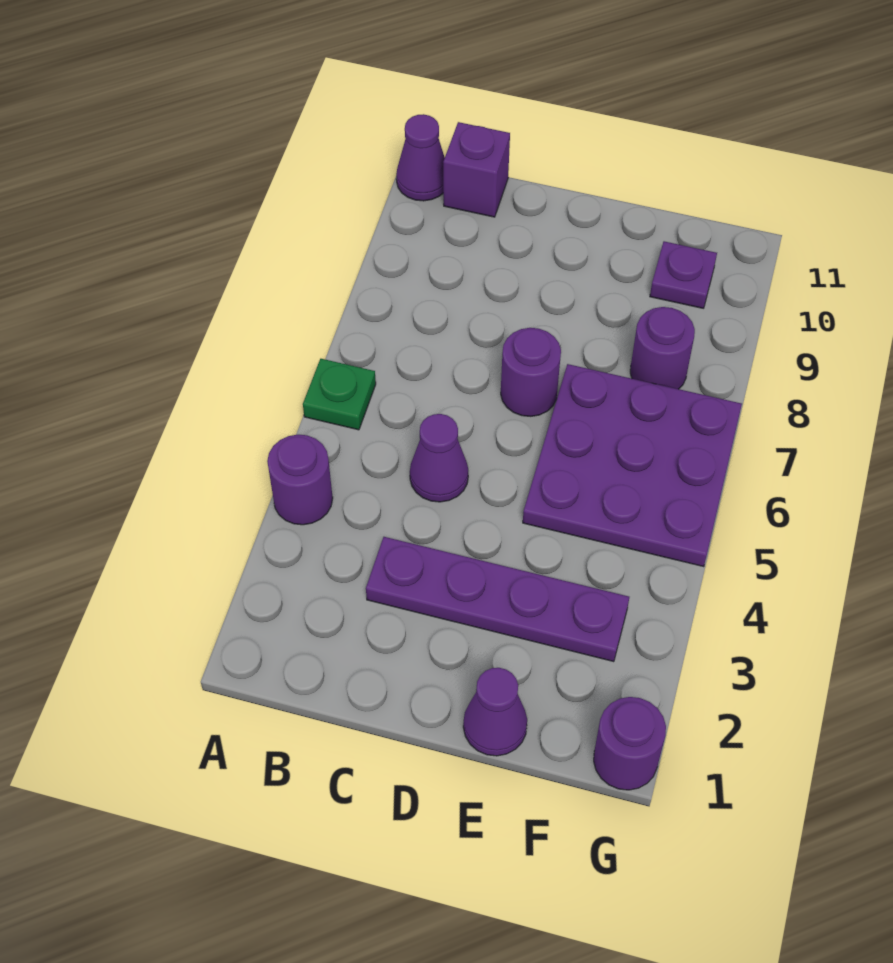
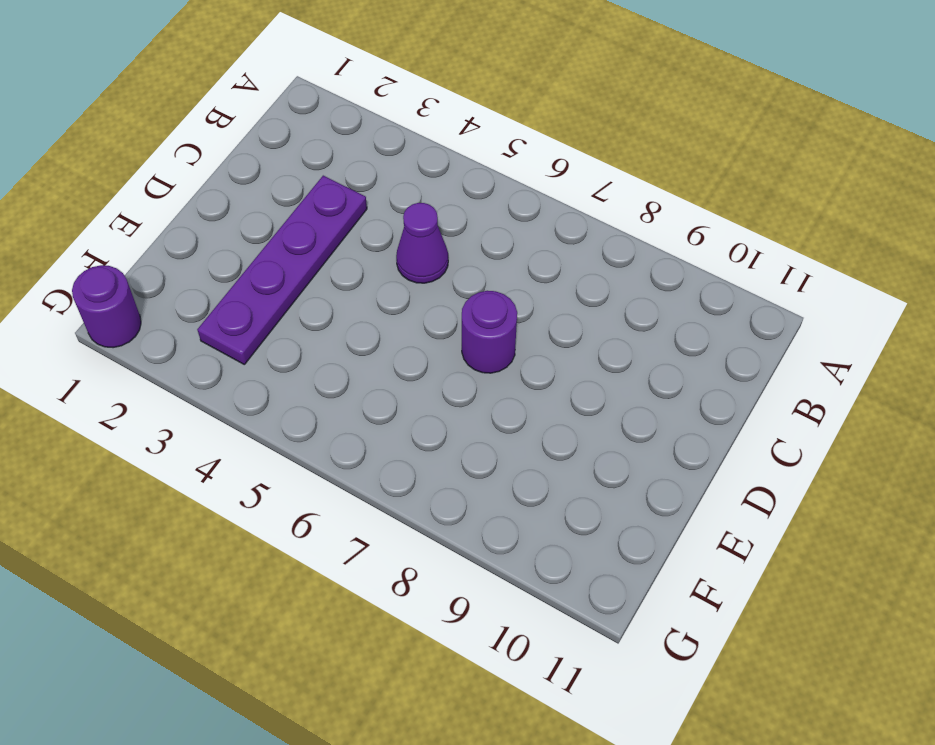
none -> purple 1x1 round brick [267,435,333,525]
none -> green 1x1 plate [303,359,376,430]
none -> purple 1x1 cone [396,114,445,201]

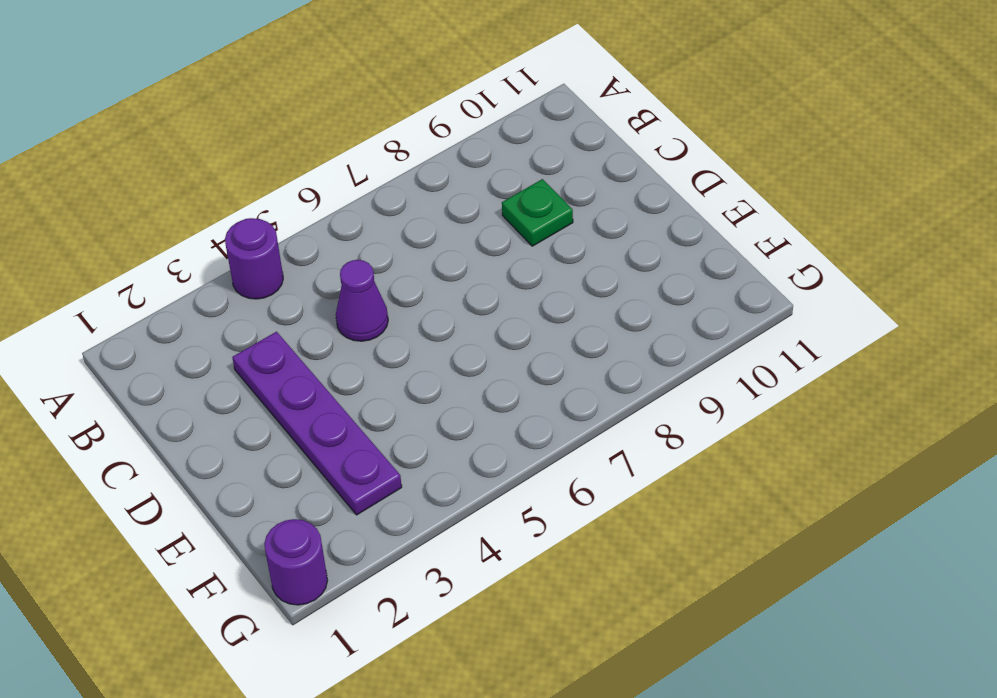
green 1x1 plate [502,179,573,246] -> green 1x1 plate moved to [303,359,376,430]
none -> purple 1x1 cone [396,114,445,201]
none -> purple 1x1 brick [443,122,510,217]
none -> purple 1x1 round brick [501,328,561,416]

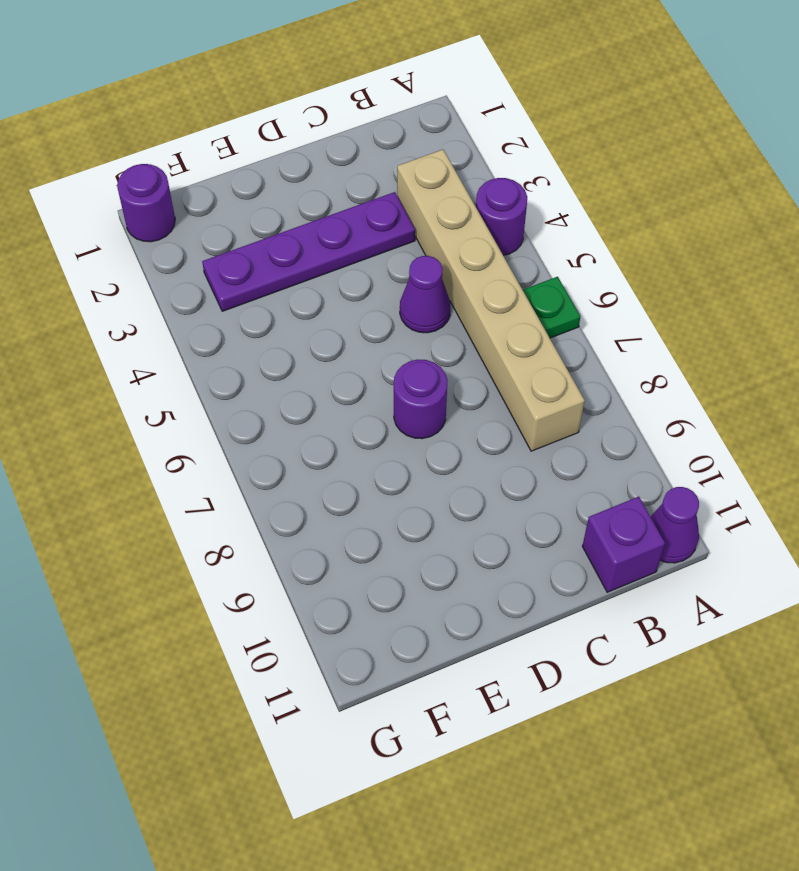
tan 1x6 brick [397,150,585,451] -> none
none -> purple 1x1 cone [463,668,527,756]
none -> purple 3x3 plate [523,364,742,567]
none -> purple 1x1 round brick [630,307,695,389]

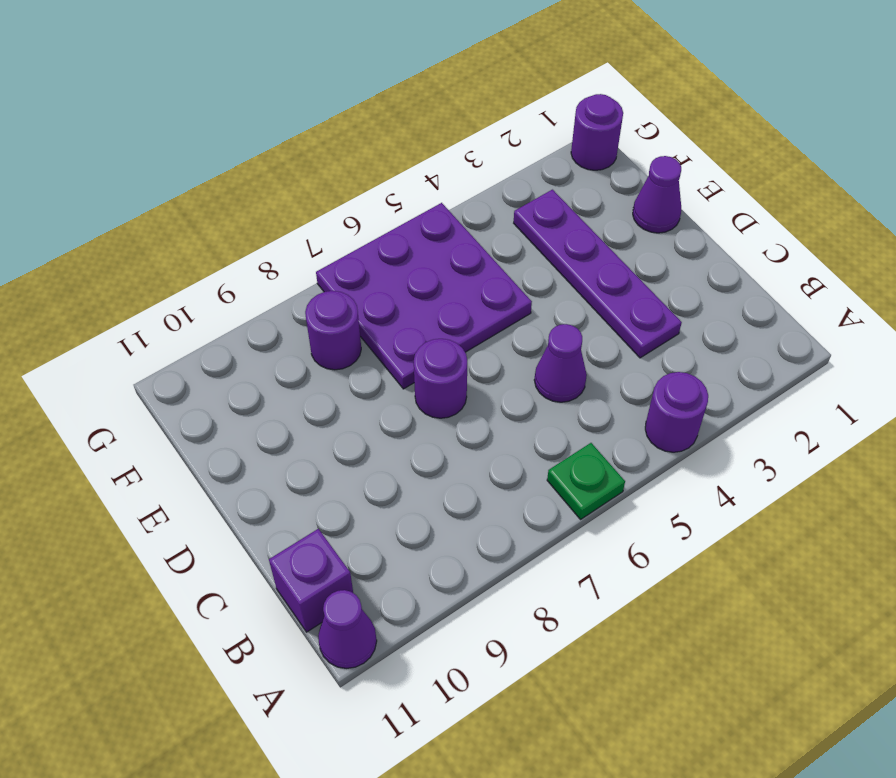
none -> purple 1x1 plate [650,241,717,308]

